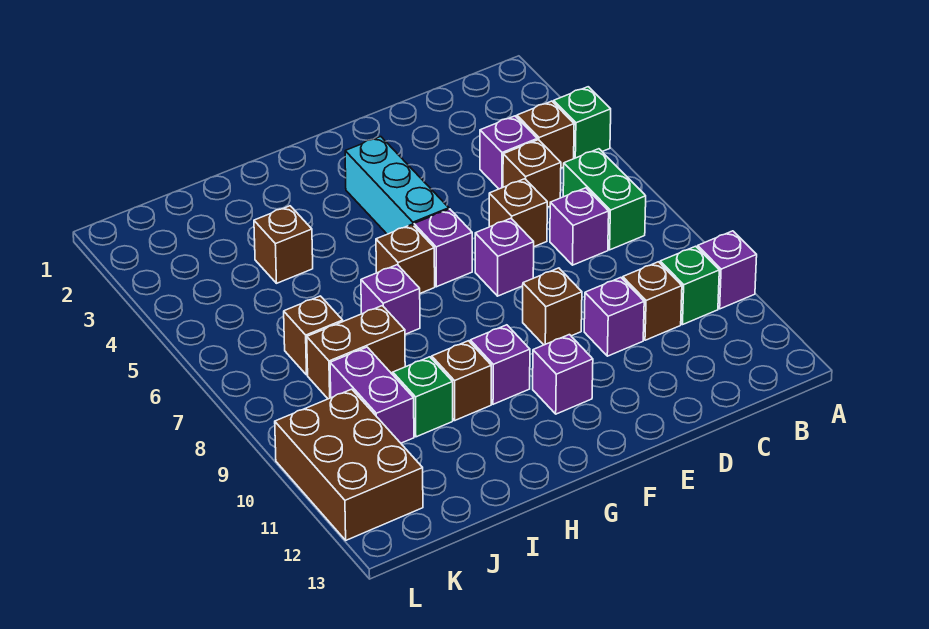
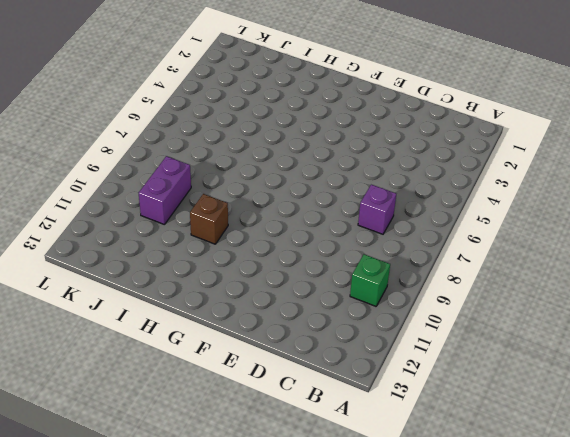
none -> green 1x1 brick [554,87,611,159]
none -> purple 1x1 brick [698,231,757,309]
none -> brown 1x1 brick [517,101,574,168]

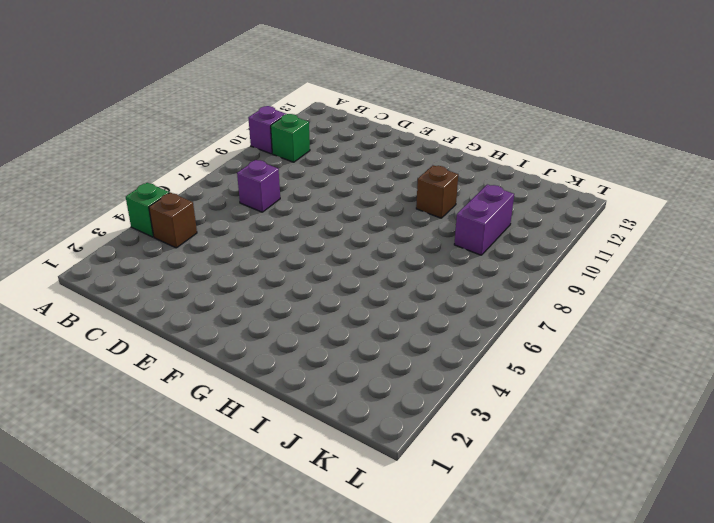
none -> green 1x2 brick [563,149,646,250]
none -> purple 1x1 brick [480,116,537,189]
none -> brown 1x1 brick [503,140,561,207]

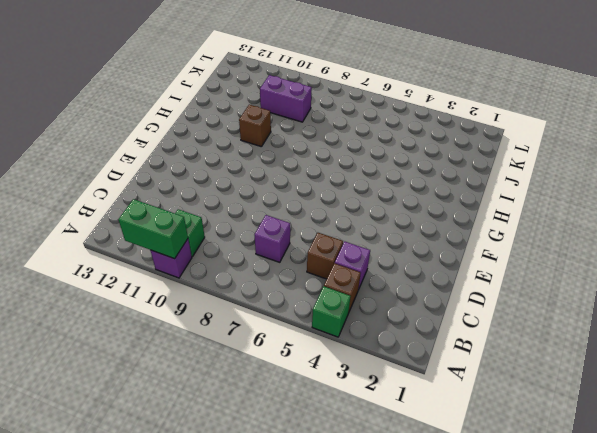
green 1x2 brick [118,199,188,259] -> green 1x2 brick moved to [563,149,646,250]
none -> brown 1x1 brick [623,262,682,340]
none -> brown 1x1 brick [489,179,547,247]
none -> purple 1x1 brick [584,278,644,356]

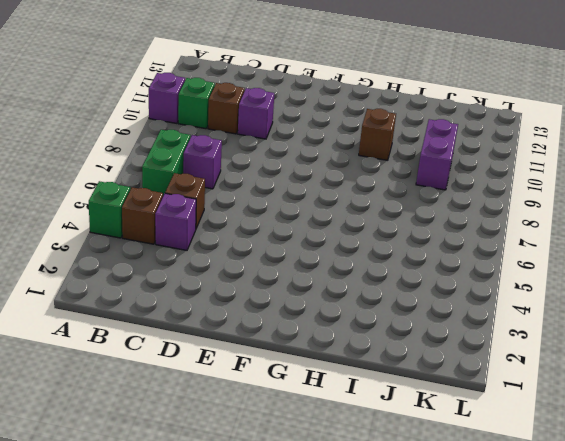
none -> brown 1x1 brick [489,179,547,247]
none -> purple 1x1 brick [475,218,534,296]
none -> brown 1x1 brick [523,268,582,345]

